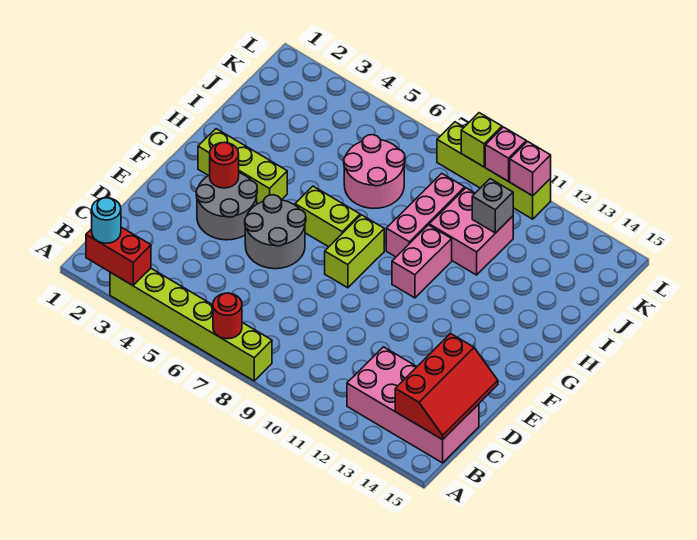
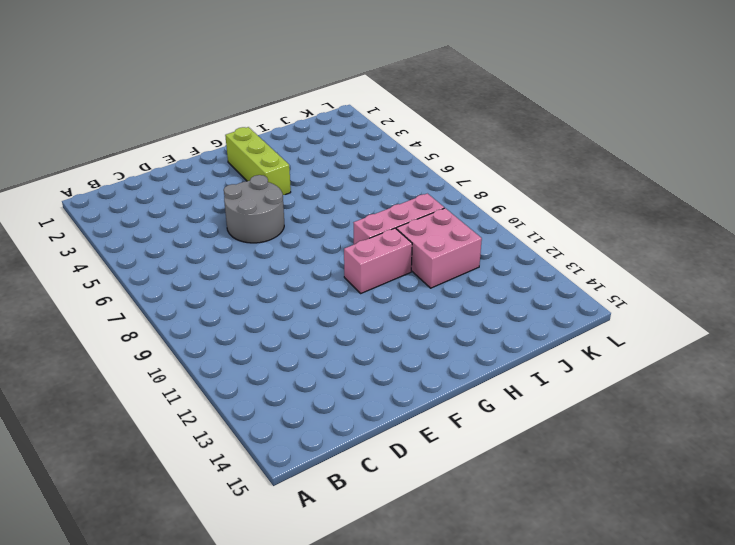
none -> lime 1x6 brick [110,269,272,381]
none -> pink 2x4 brick [347,347,479,463]
none -> grey 2x2 round brick [196,173,257,240]

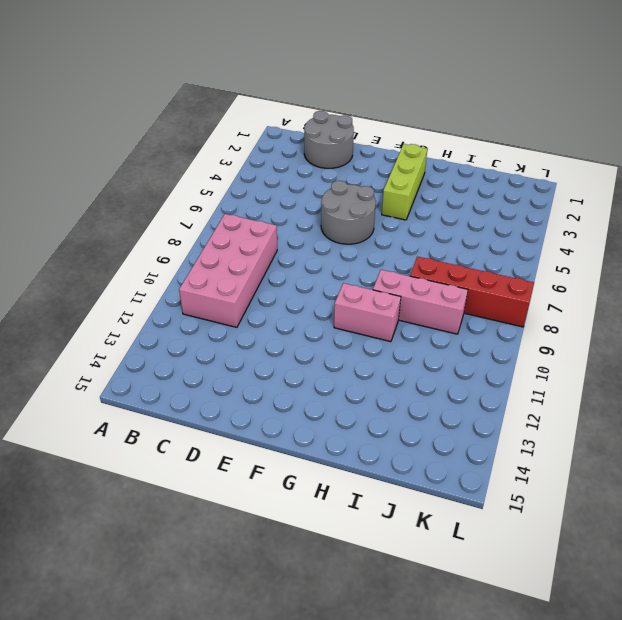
pink 2x4 brick [179,214,277,327] -> pink 2x4 brick moved to [347,347,479,463]
grey 2x2 round brick [304,111,354,168] -> grey 2x2 round brick moved to [196,173,257,240]
red 1x4 brick [410,257,534,327] -> lime 1x4 brick [437,122,551,219]
none -> lime 1x6 brick [110,269,272,381]
none -> lime 1x2 brick [325,215,384,288]
none -> lime 1x2 brick [295,186,360,247]

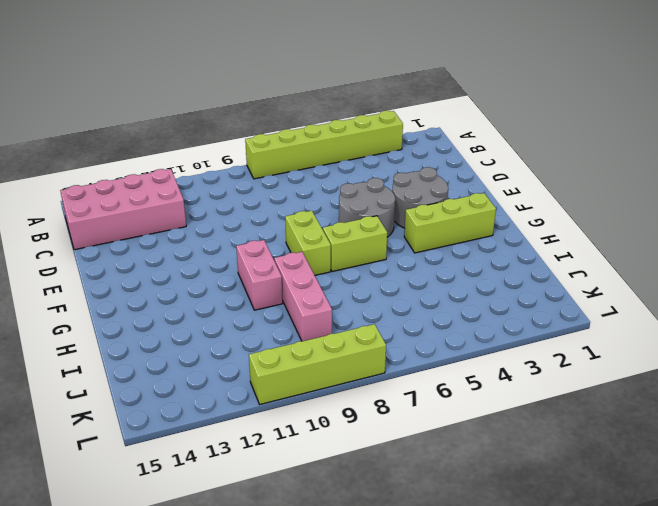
none -> pink 2x2 round brick [344,135,405,208]
none -> pink 2x2 brick [429,188,513,275]
none -> red 1x2 brick [86,227,151,285]

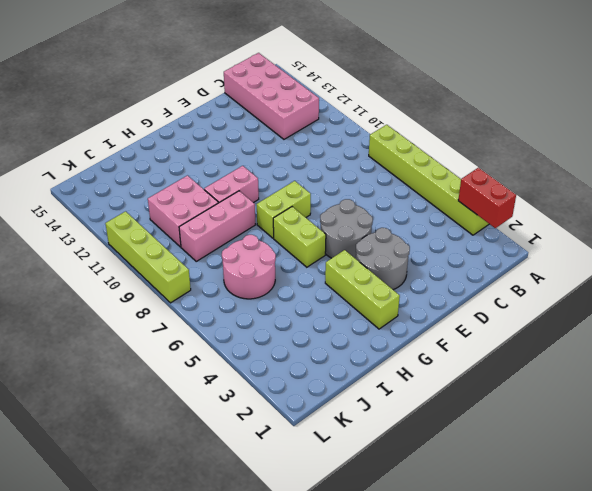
none -> red 1x1 round brick [213,293,242,339]
none -> red 2x3 slope [395,334,498,440]
none -> red 1x1 round brick [210,143,239,188]

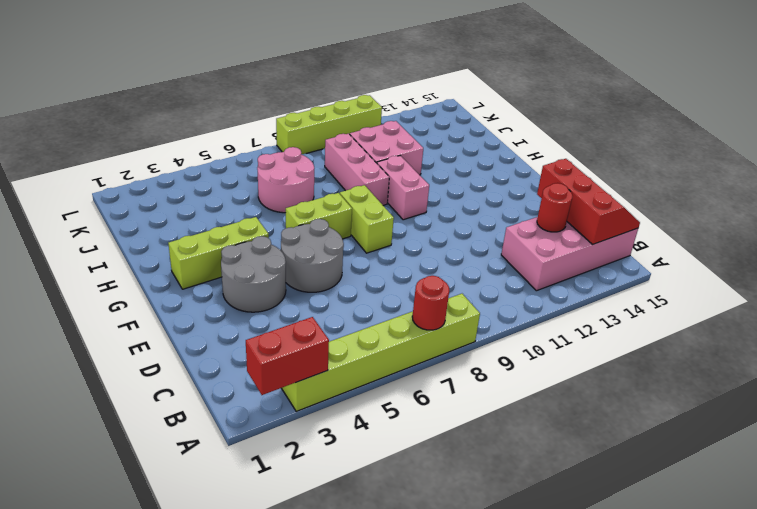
red 1x1 round brick [537,183,573,232] -> red 1x1 round brick moved to [210,143,239,188]
none -> grey 1x1 brick [472,179,513,233]
none -> lime 1x1 brick [461,113,502,167]
none -> pink 1x1 brick [485,127,526,181]

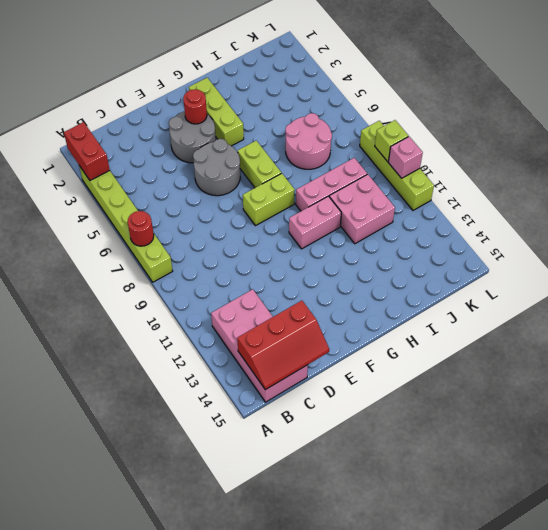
none -> grey 1x1 brick [472,179,513,233]
none -> pink 1x1 brick [510,141,551,196]
none -> cyan 1x1 round brick [92,198,121,243]

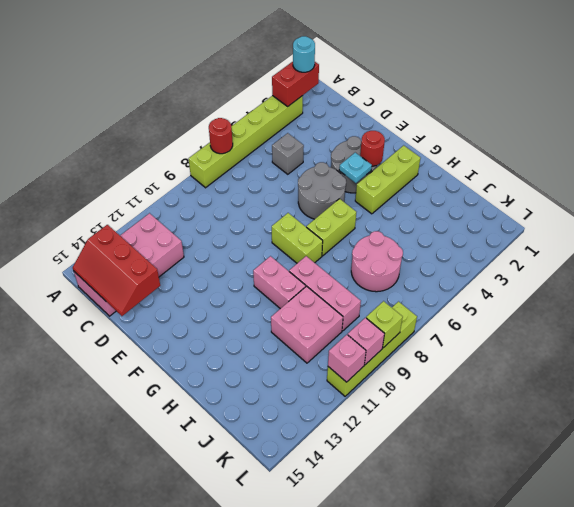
grey 1x1 brick [272,133,304,174] -> grey 1x1 brick moved to [472,179,513,233]
cyan 1x1 plate [339,153,372,183] -> none

